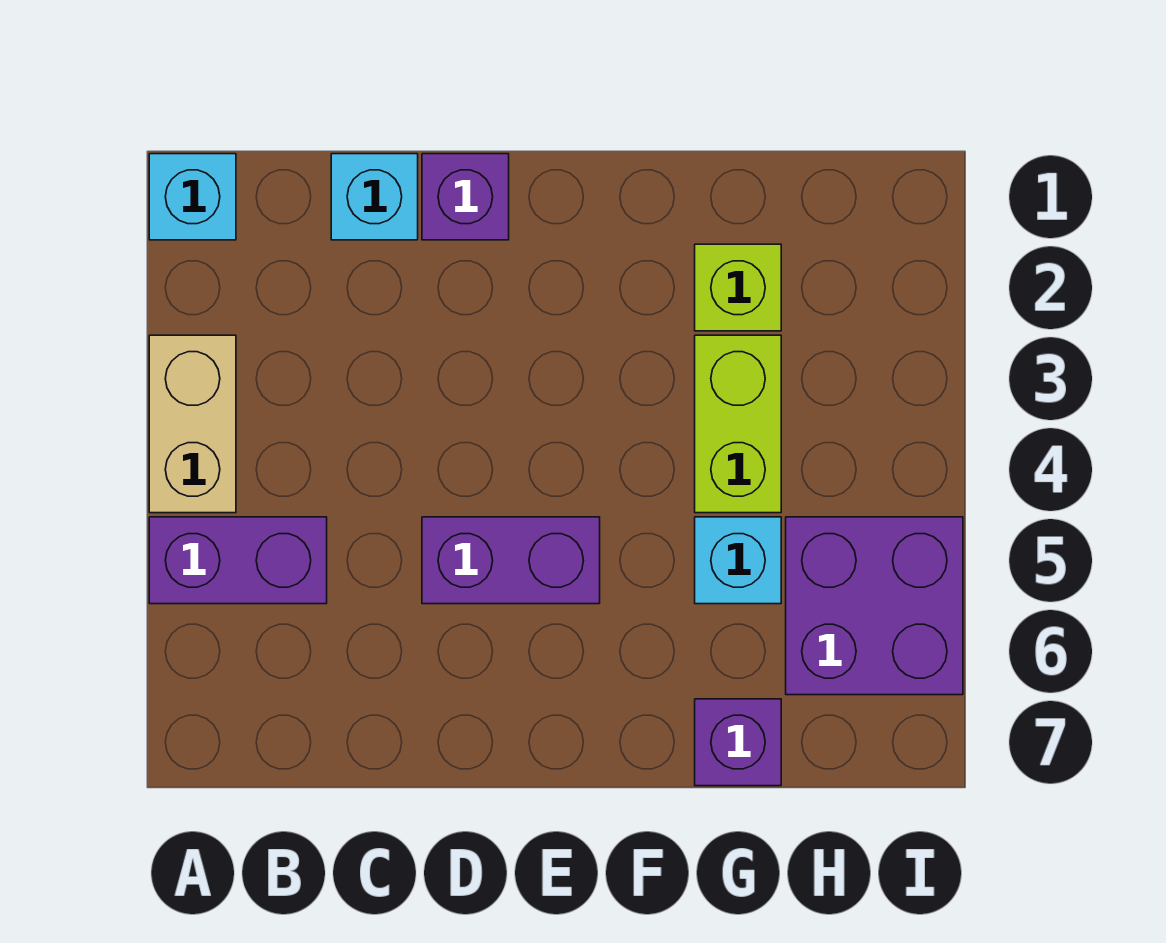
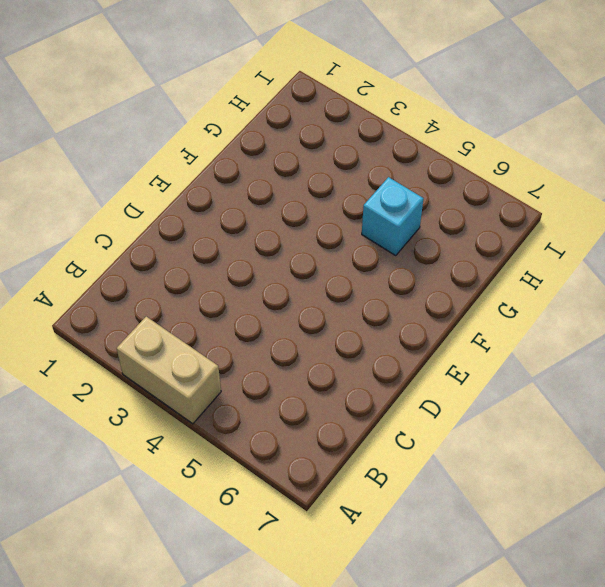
none -> cyan 1x1 brick [149,154,236,240]
none -> purple 1x2 brick [149,517,327,604]

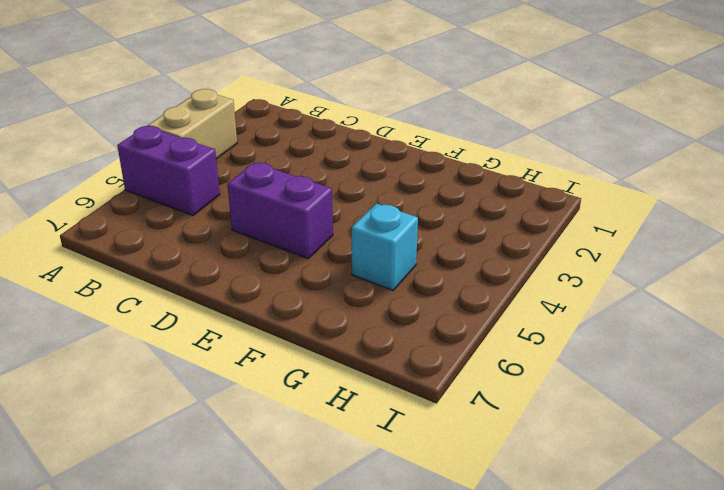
none -> cyan 1x1 brick [149,154,236,240]
none -> cyan 1x1 brick [331,154,418,240]

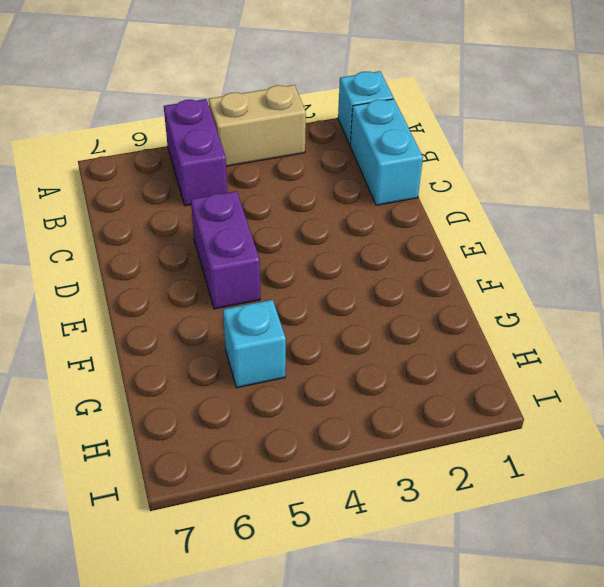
cyan 1x2 brick [350,99,423,205] -> cyan 1x1 brick [331,154,418,240]
none -> purple 1x1 brick [422,154,509,240]
none -> lime 1x1 brick [695,244,781,331]

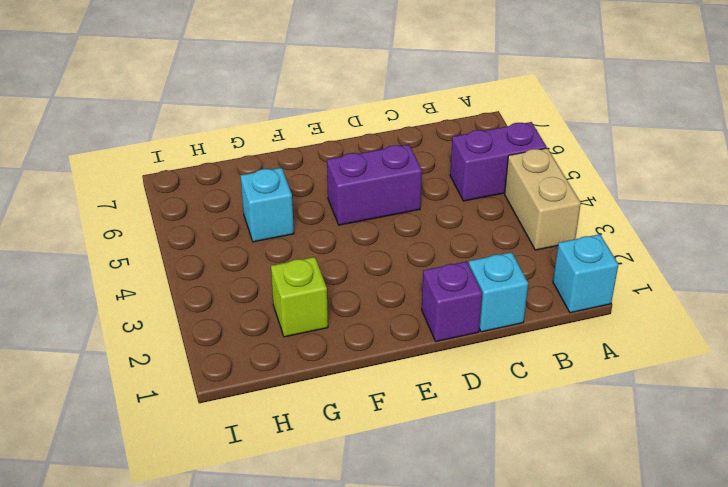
none -> lime 1x2 brick [695,335,781,513]
none -> purple 1x1 brick [695,699,781,786]

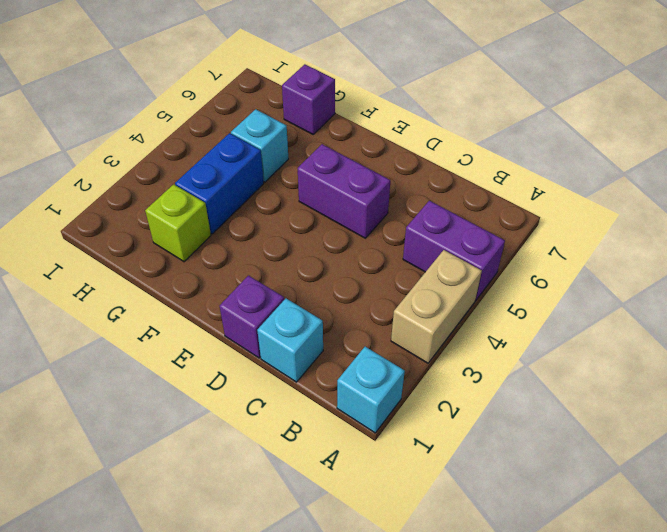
blue 1x2 brick [175,133,264,234] -> lime 1x2 brick [695,335,781,513]
none -> purple 2x2 brick [786,517,963,695]

